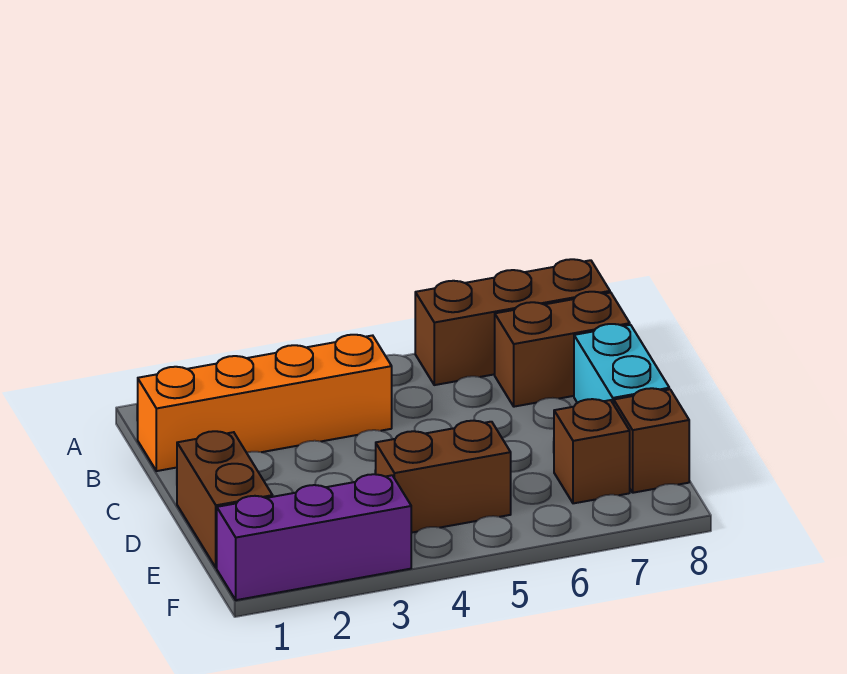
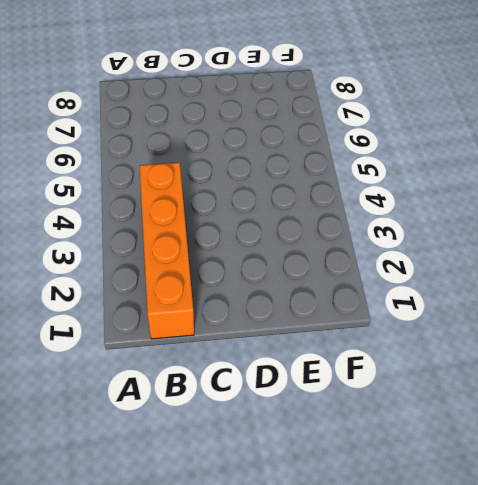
none -> brown 1x3 brick [415,259,610,385]
none -> brown 1x2 brick [495,292,630,407]

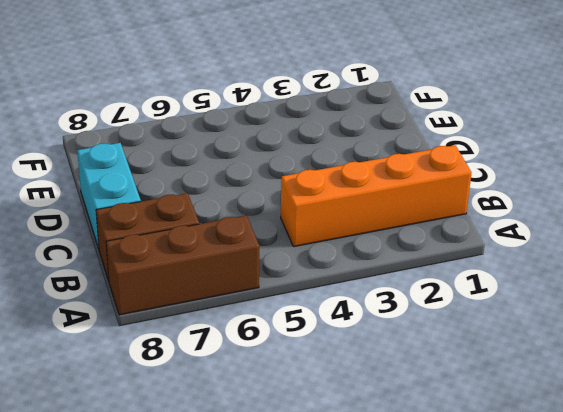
none -> brown 1x2 brick [177,431,273,568]
none -> brown 1x2 brick [376,421,511,533]

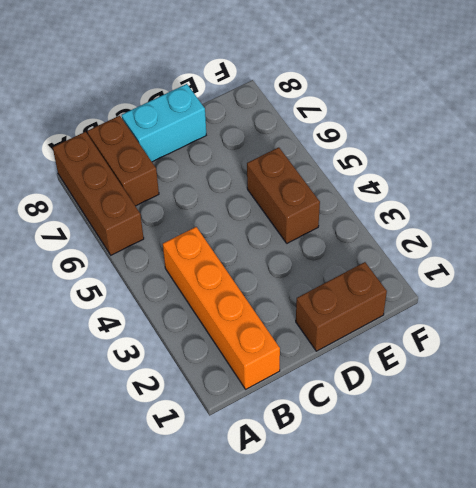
none -> brown 1x1 brick [554,399,630,503]
none -> brown 1x1 brick [614,388,689,493]

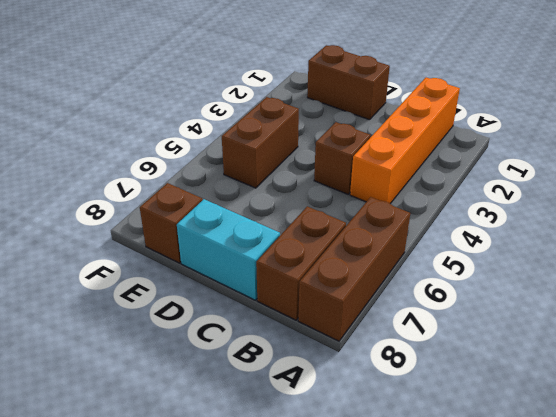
brown 1x1 brick [314,122,371,194] -> brown 1x1 brick moved to [554,399,630,503]
none -> purple 1x3 brick [217,474,411,600]

